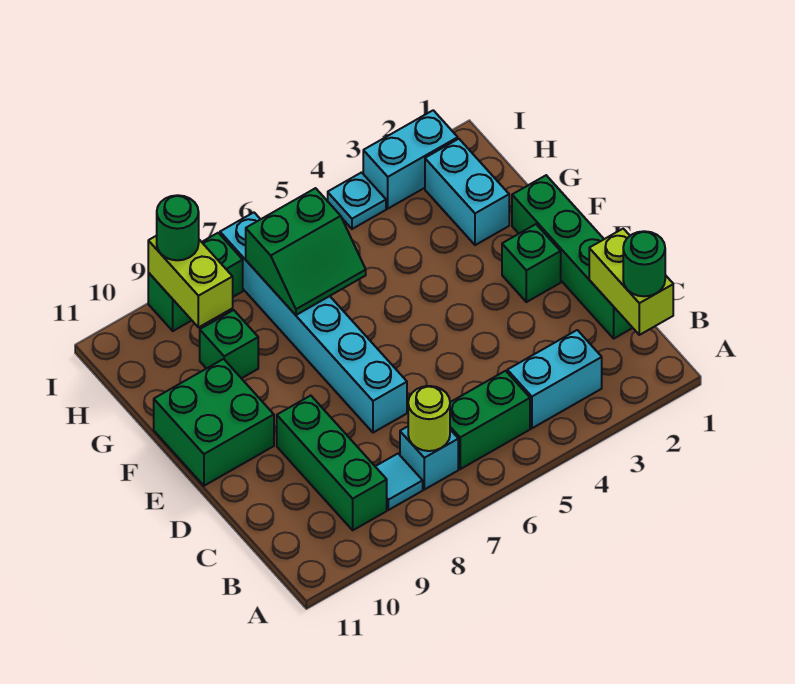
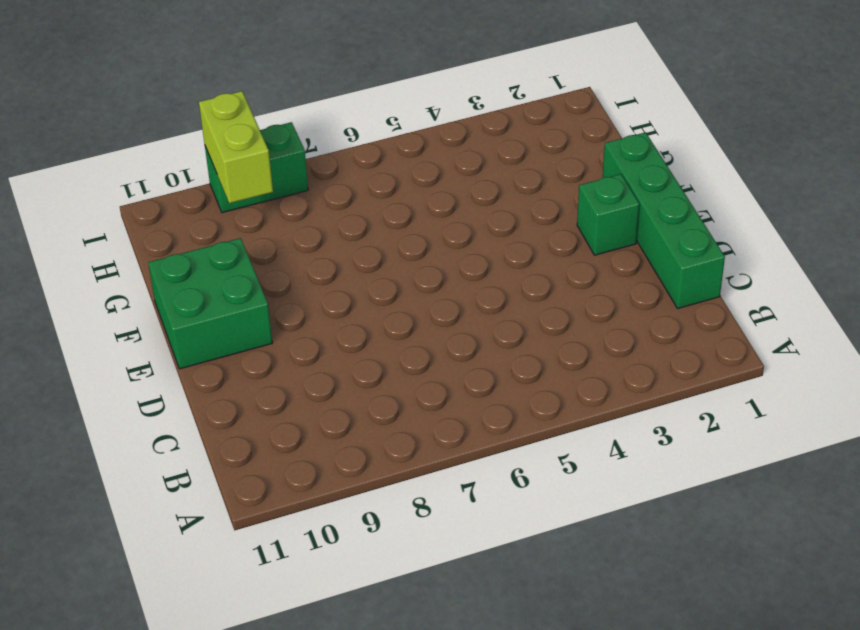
none -> cyan 1x2 brick [507,330,602,428]
none -> green 1x2 brick [450,371,530,469]
none -> cyan 1x1 brick [400,427,458,490]

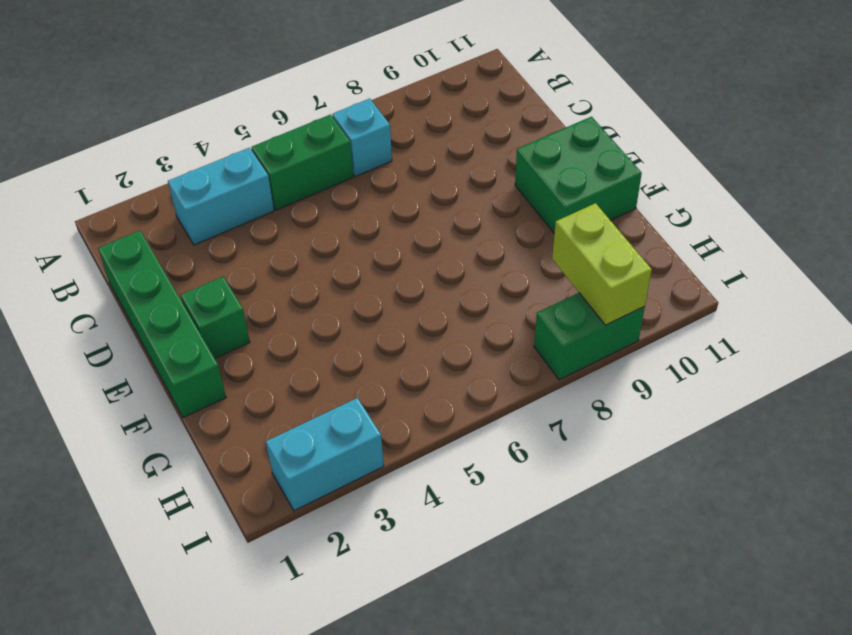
none -> cyan 1x1 tile [375,454,423,510]
none -> green 1x3 brick [277,396,387,530]
none -> cyan 1x6 brick [220,213,407,433]

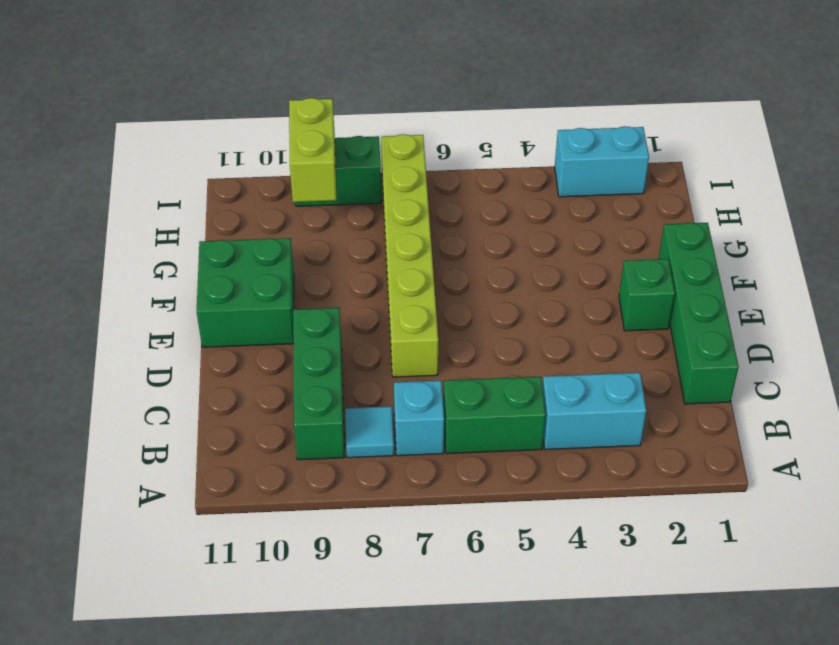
lime 1x6 brick [381,134,438,377] -> cyan 1x6 brick [220,213,407,433]
none -> cyan 1x2 brick [425,139,509,245]
none -> green 1x1 brick [200,310,258,378]
none -> cyan 1x1 plate [328,173,386,229]

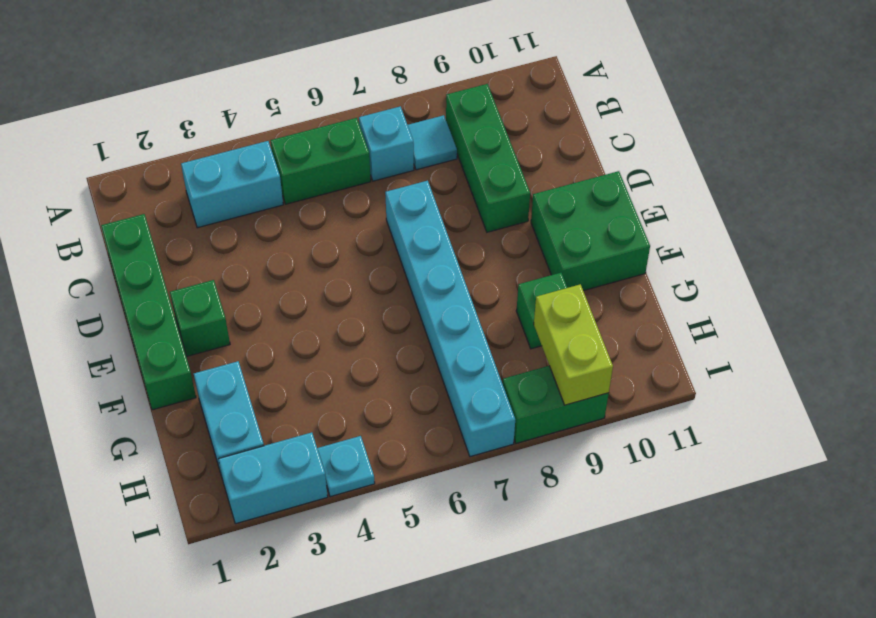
none -> lime 1x2 brick [589,229,673,335]
none -> lime 1x1 round brick [408,386,450,451]
none -> green 2x2 slope [246,188,366,315]

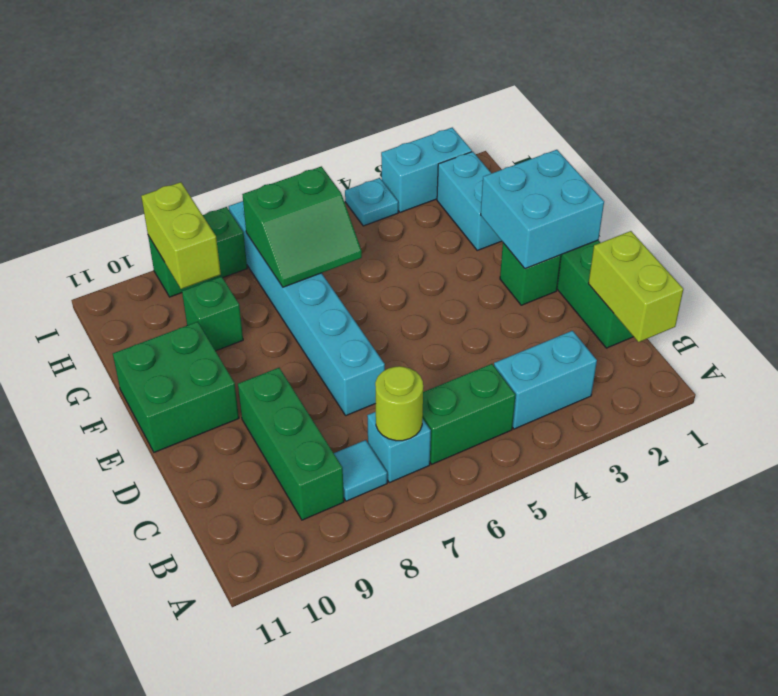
cyan 2x2 brick [481,150,604,269] -> none
none -> green 1x1 round brick [623,231,665,296]
none -> green 1x1 round brick [157,195,199,260]

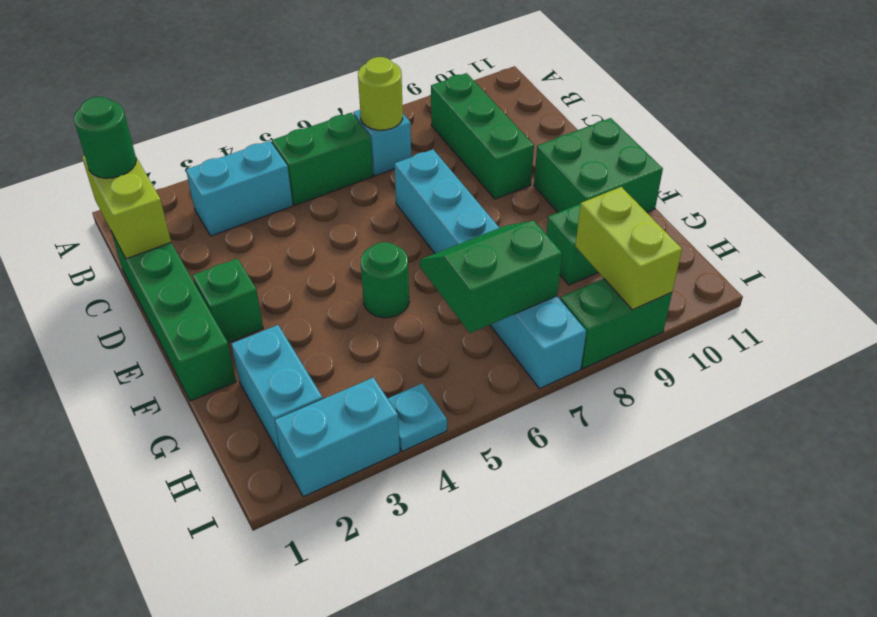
green 1x1 round brick [361,242,409,318] -> green 1x1 round brick moved to [157,195,199,260]
none -> cyan 1x1 tile [375,454,423,510]

